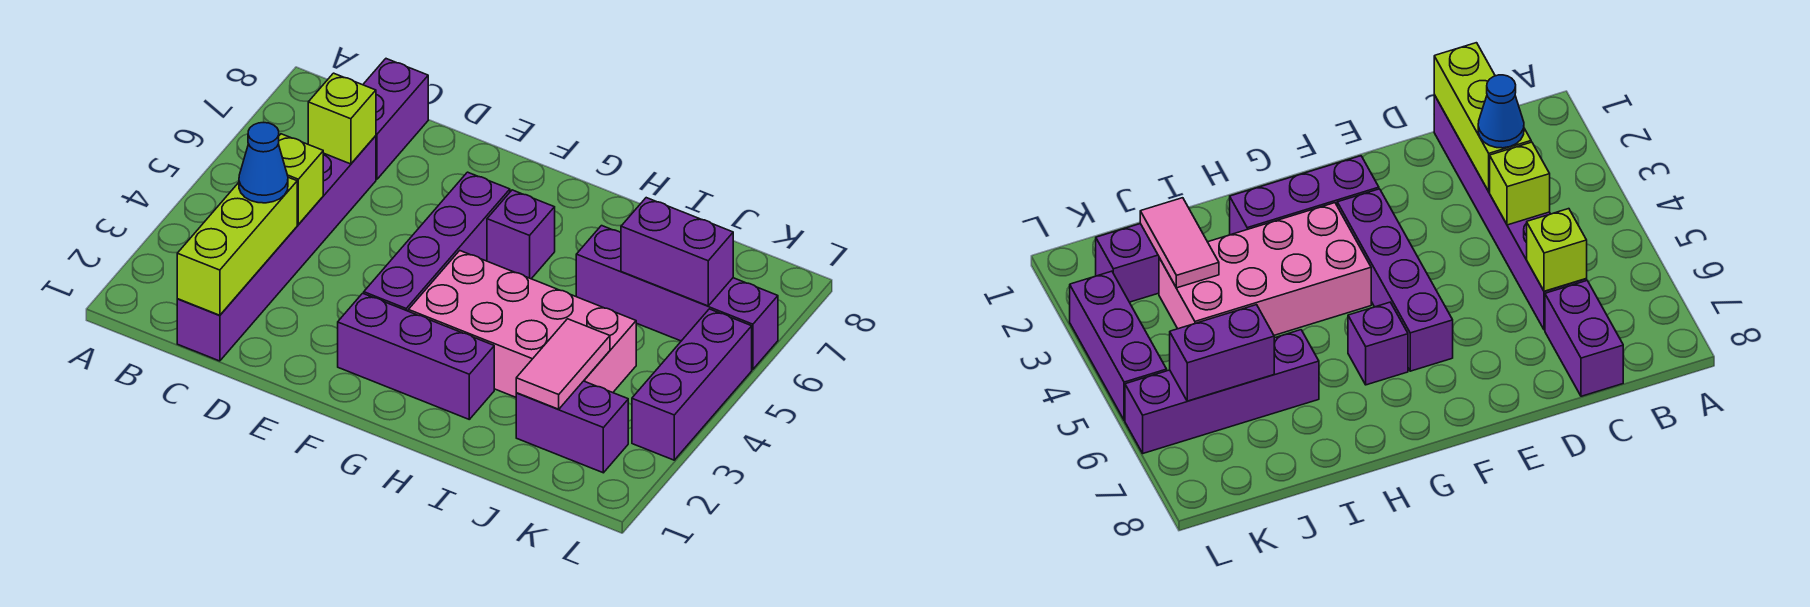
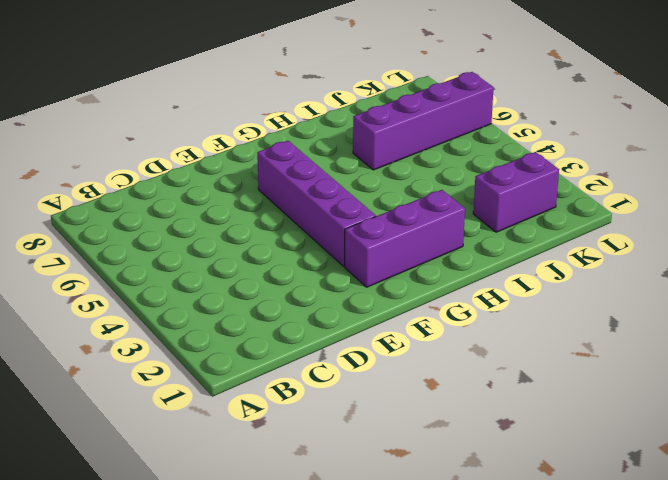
none -> purple 1x6 brick [177,136,376,361]
none -> purple 1x2 brick [363,59,428,179]
none -> pink 2x4 brick [408,251,636,397]

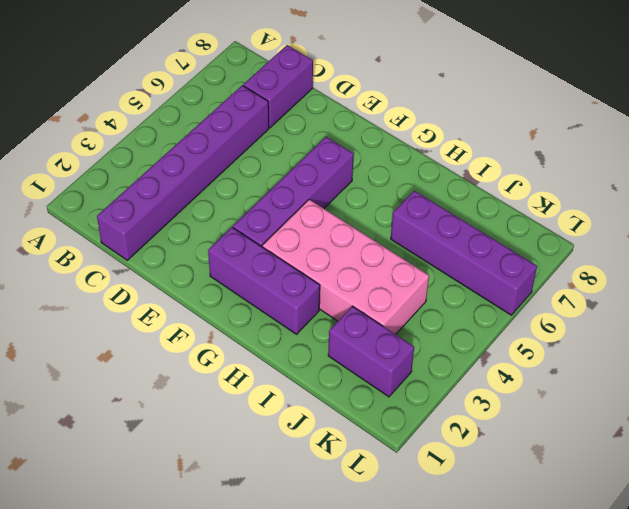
none -> purple 1x1 brick [487,190,555,279]
none -> purple 1x3 brick [632,309,752,460]
none -> lime 1x3 brick [177,177,297,315]

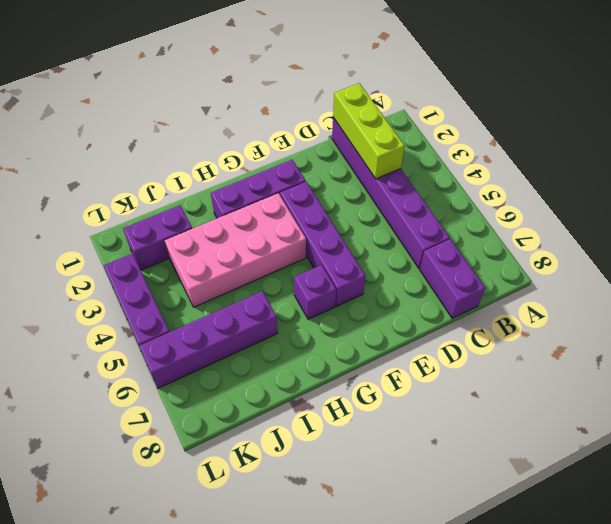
none -> lime 1x1 brick [279,134,323,225]
none -> lime 1x1 brick [308,73,376,164]
none -> pink 1x2 tile [516,319,610,409]

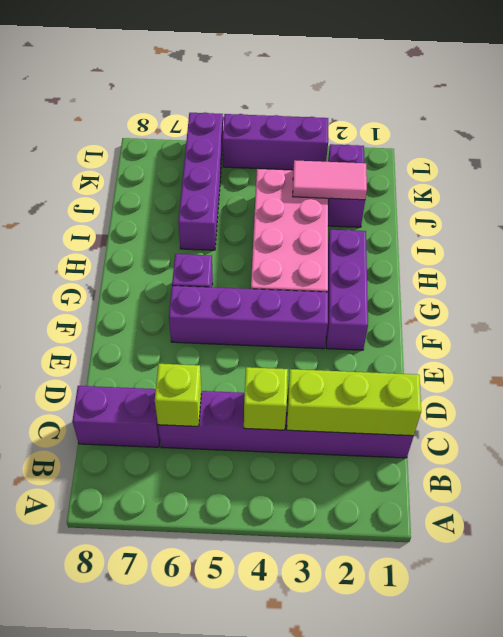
none -> purple 1x2 brick [621,198,733,306]
none -> blue 1x1 cone [239,122,288,203]

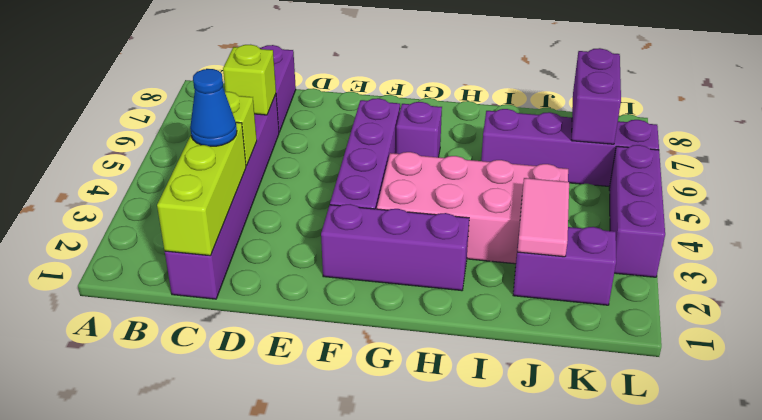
purple 1x2 brick [572,48,621,144] -> purple 1x2 brick turned to [621,198,733,306]

